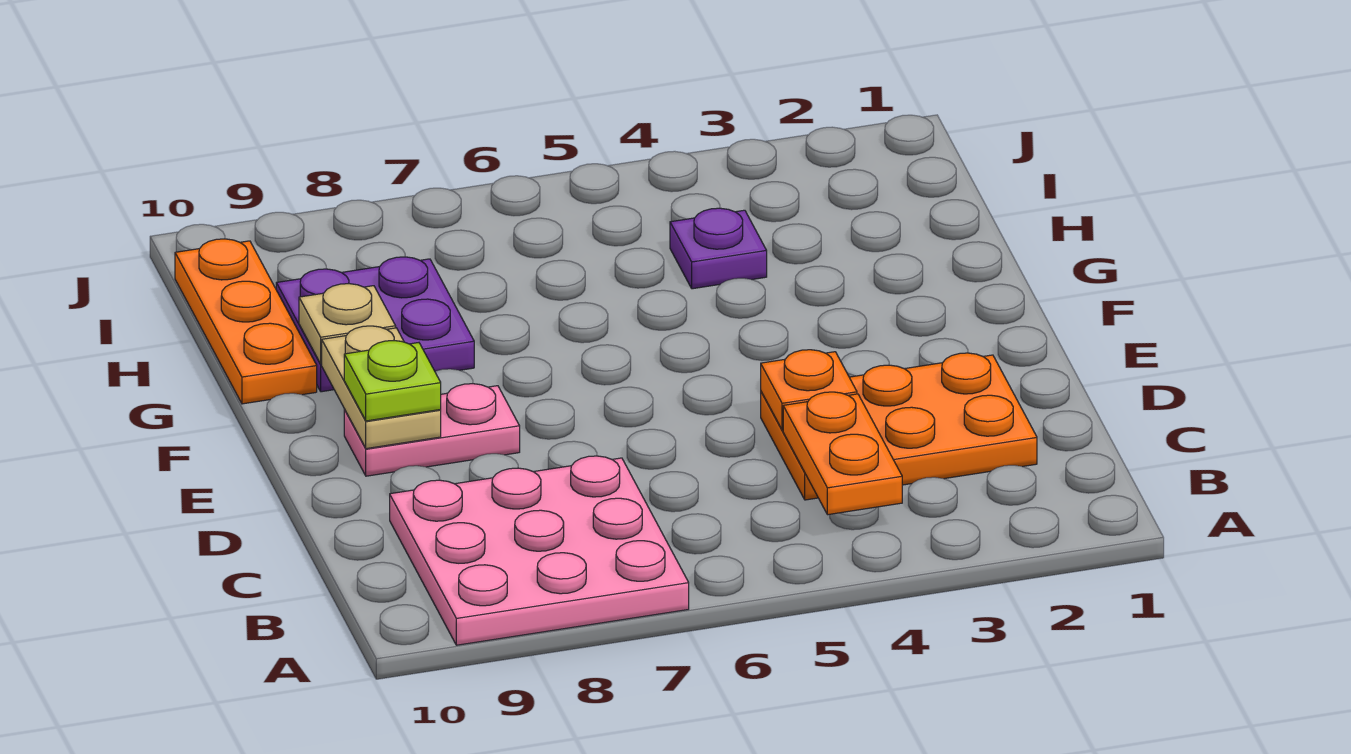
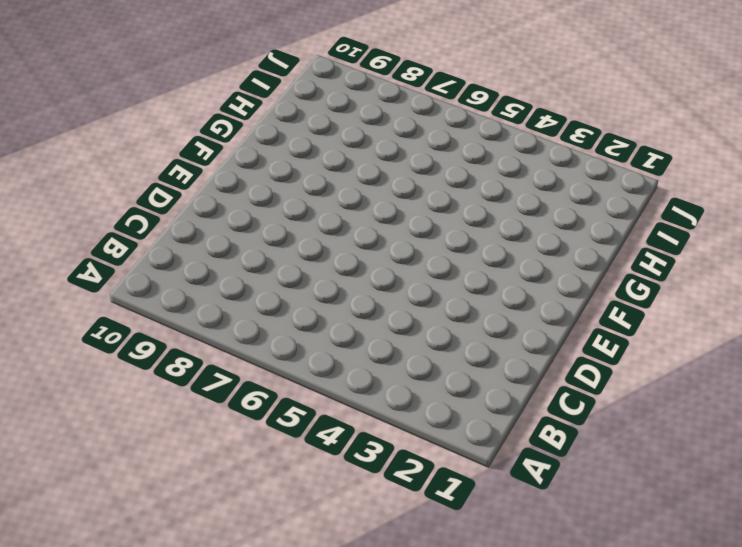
none -> pink 3x3 plate [390,456,689,645]
none -> orange 2x3 plate [761,353,1037,500]

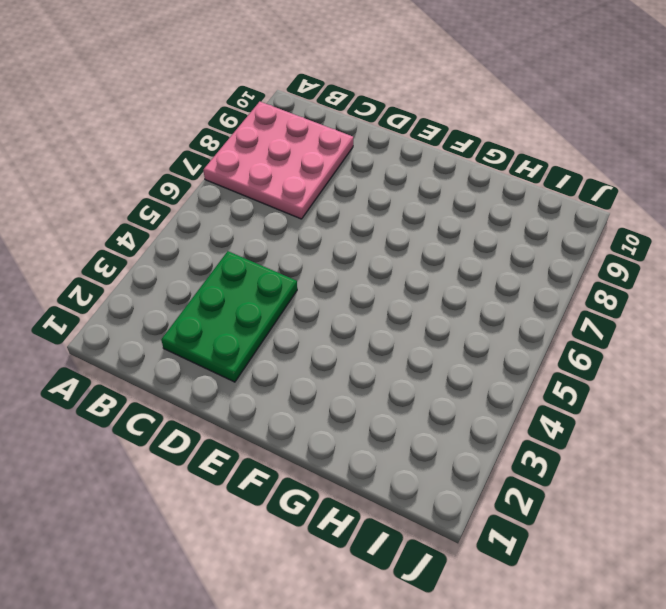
green 2x3 plate [161,251,297,382] -> orange 2x3 plate [761,353,1037,500]
none -> pink 1x2 plate [344,384,520,476]
none -> purple 2x2 plate [276,257,474,392]

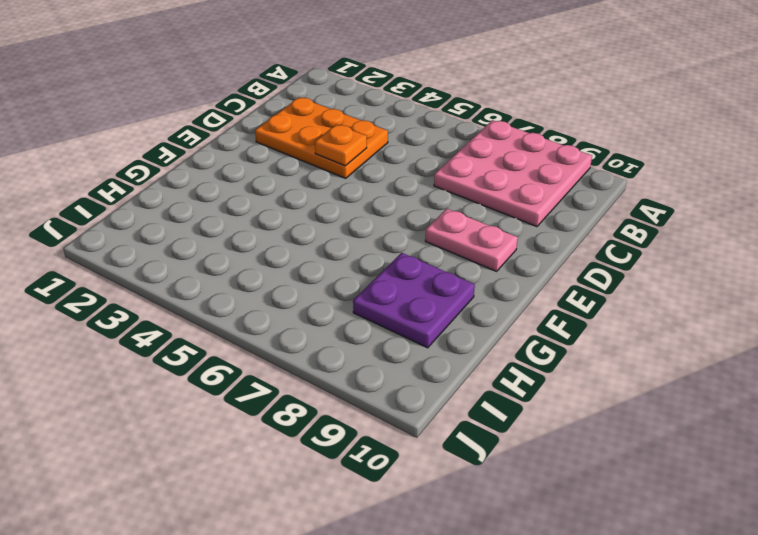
none -> orange 1x3 plate [175,239,317,404]
none -> purple 1x1 plate [670,208,767,289]

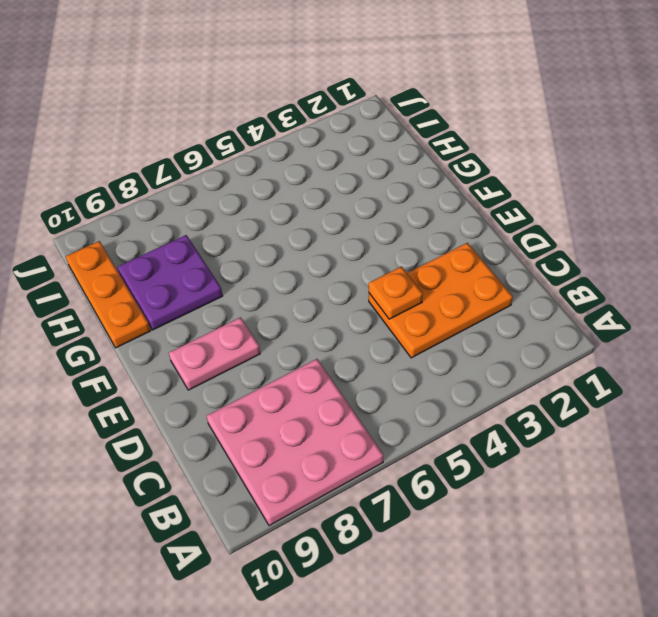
none -> purple 1x1 plate [670,208,767,289]
none -> orange 1x2 plate [783,392,902,515]

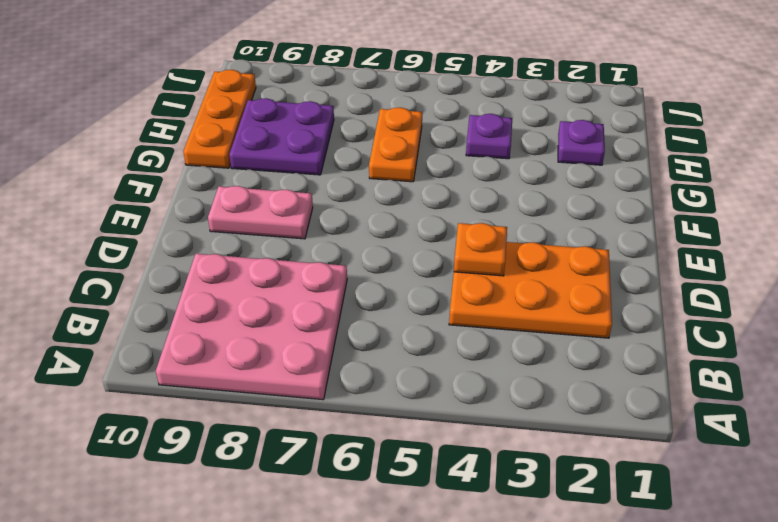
orange 1x2 plate [369,107,422,182] -> orange 1x2 plate moved to [783,392,902,515]
purple 1x1 plate [558,120,605,165] -> none
none -> tan 1x2 plate [322,326,441,449]
none -> tan 1x1 plate [299,284,396,364]

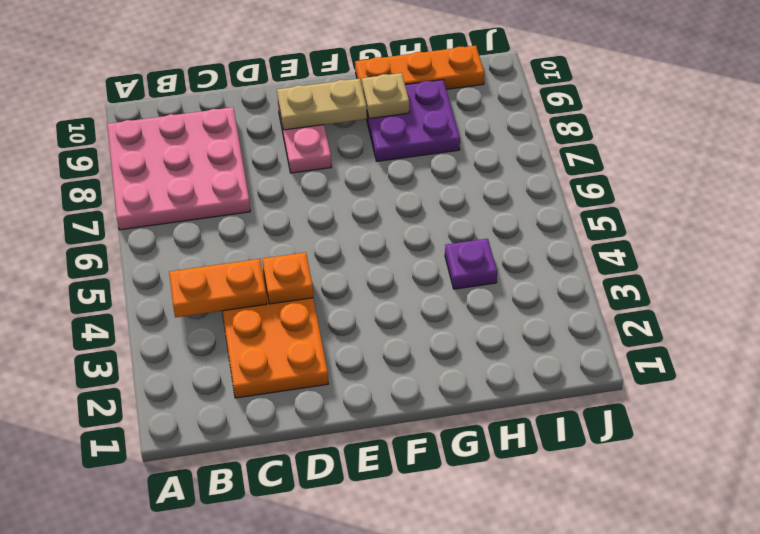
none -> lime 1x1 plate [344,341,441,421]

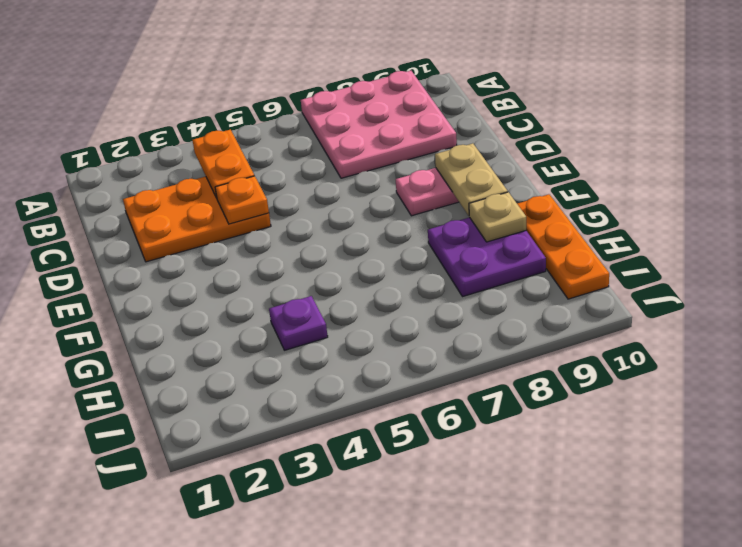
none -> lime 1x1 plate [344,341,441,421]

